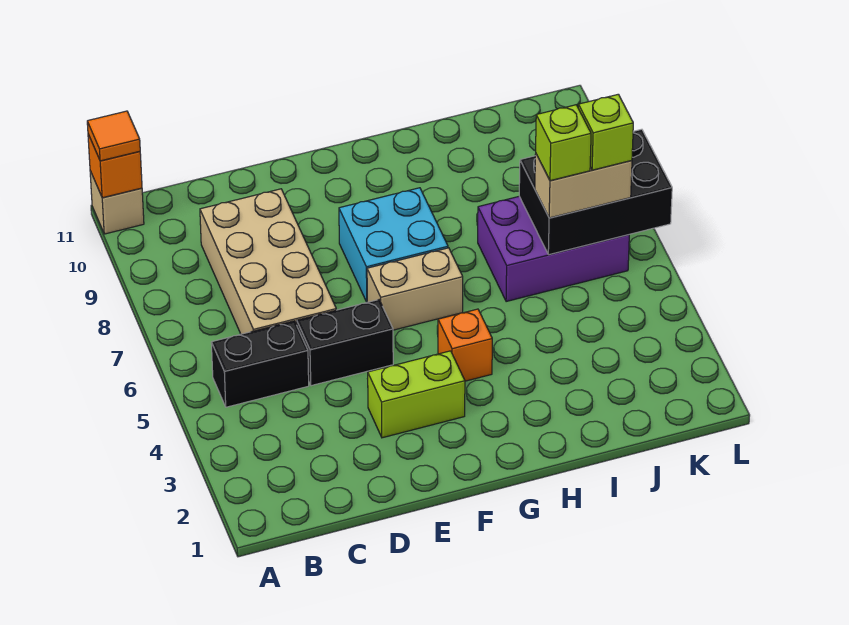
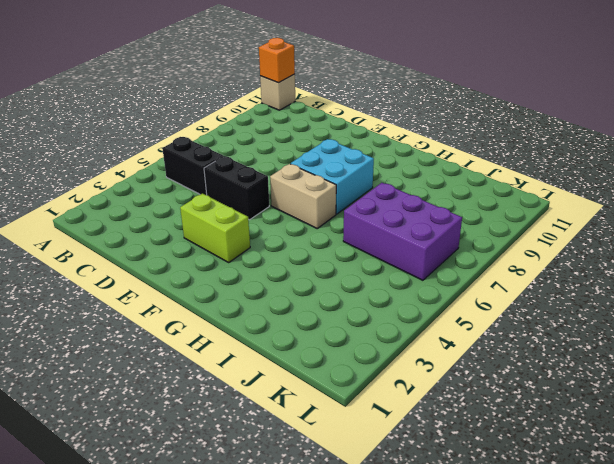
none -> tan 2x4 brick [200,189,336,334]
none -> orange 1x1 brick [438,309,492,381]
none -> black 2x3 brick [519,129,672,255]

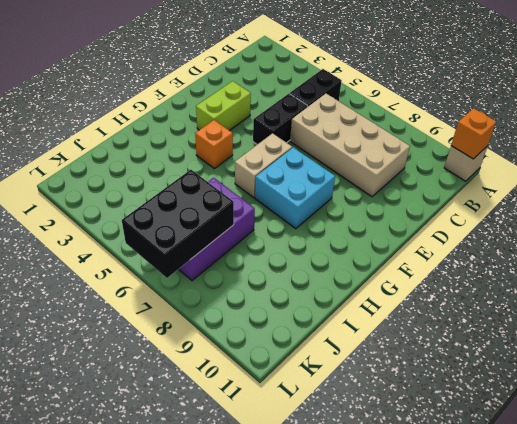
none -> orange 1x1 tile [87,111,140,161]
none -> tan 1x2 brick [535,154,632,218]
none -> lime 1x1 brick [536,105,591,181]

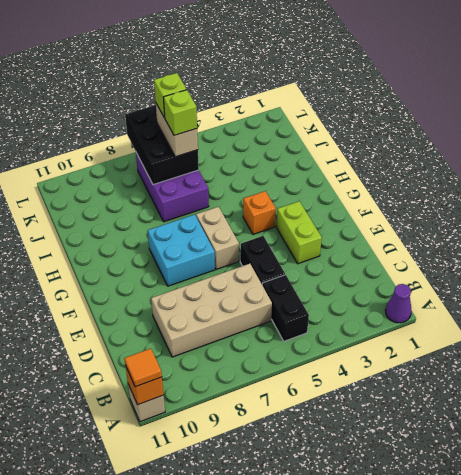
purple 1x1 cone [385,284,412,323] -> none

